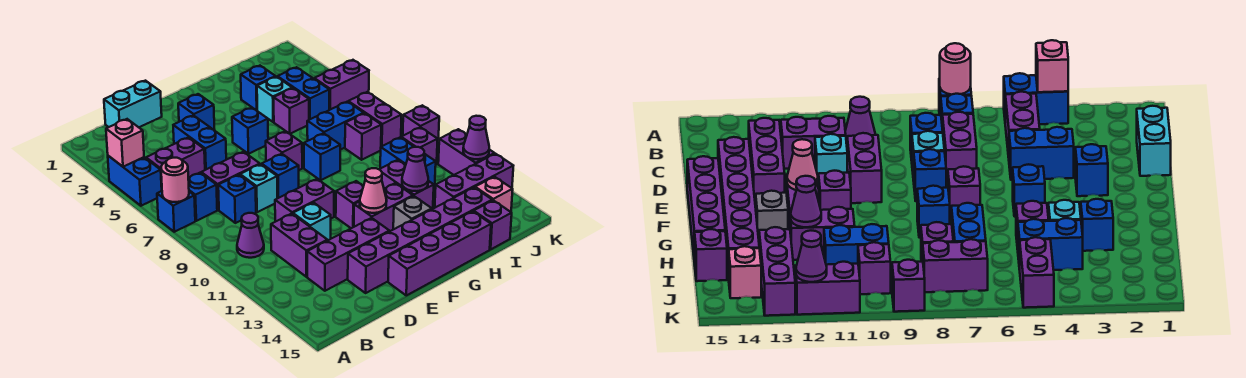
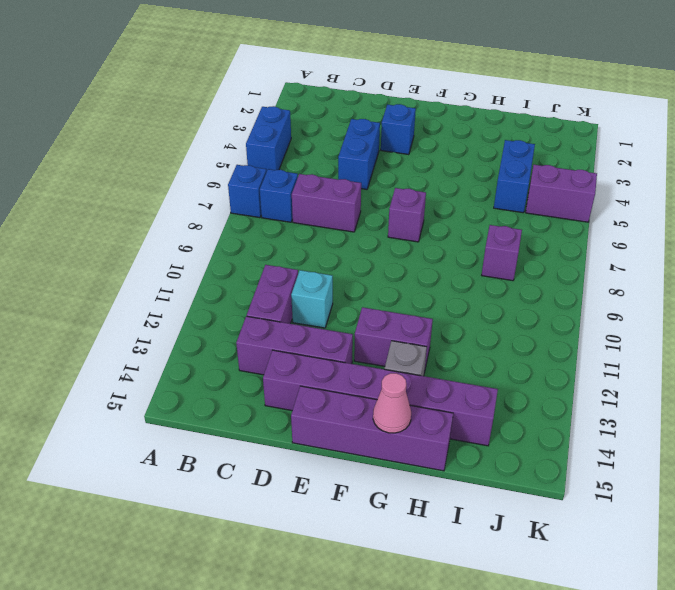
pink 1x1 cone [373,373,411,433] -> pink 1x1 cone moved to [360,168,387,213]
none -> purple 1x2 brick [146,137,205,187]
none -> purple 1x1 cone [237,213,264,258]
none -> cyan 1x2 brick [104,81,162,127]
none -> blue 1x1 brick [218,175,256,223]

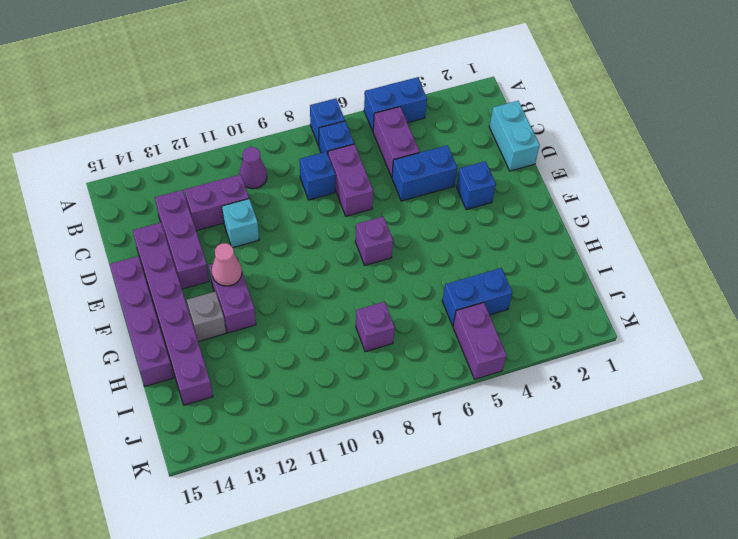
none -> cyan 1x1 brick [240,164,277,212]
none -> purple 1x2 brick [275,179,334,222]
none -> blue 1x1 brick [262,154,299,198]
none -> blue 1x1 brick [232,108,268,154]

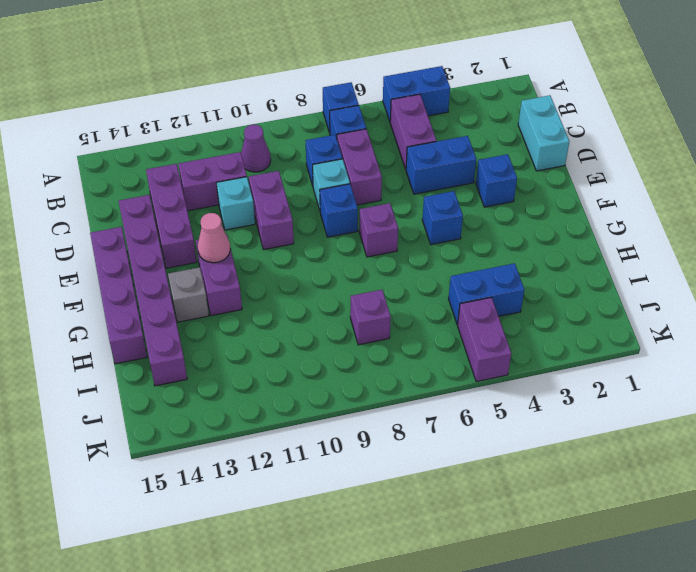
none -> purple 1x1 brick [336,181,363,228]
none -> blue 1x1 brick [304,133,340,180]
none -> blue 1x1 brick [241,66,276,110]
none -> cyan 1x1 brick [257,77,292,122]

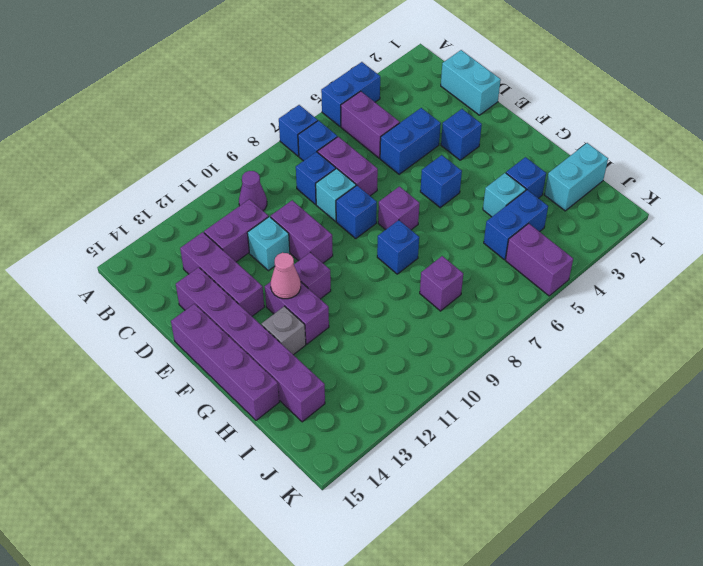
cyan 1x2 brick [545,143,608,211] -> none
none -> purple 1x1 brick [274,88,309,134]
none -> blue 1x2 brick [307,102,364,150]
none -> purple 1x2 brick [379,160,434,209]
none -> blue 1x2 brick [380,137,436,187]

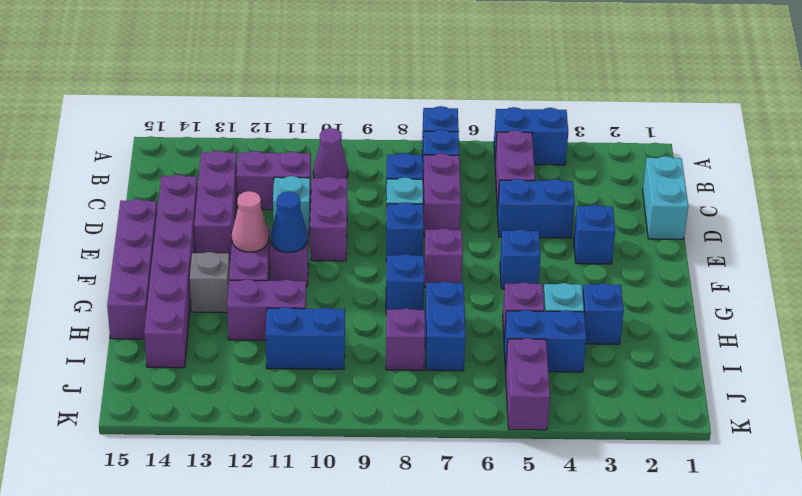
blue 1x1 cone [271,192,308,253] -> none
none -> purple 1x3 brick [435,154,513,208]
none -> purple 1x1 brick [474,200,512,249]
none -> purple 1x2 brick [348,92,402,147]
none -> purple 1x1 brick [401,127,438,164]

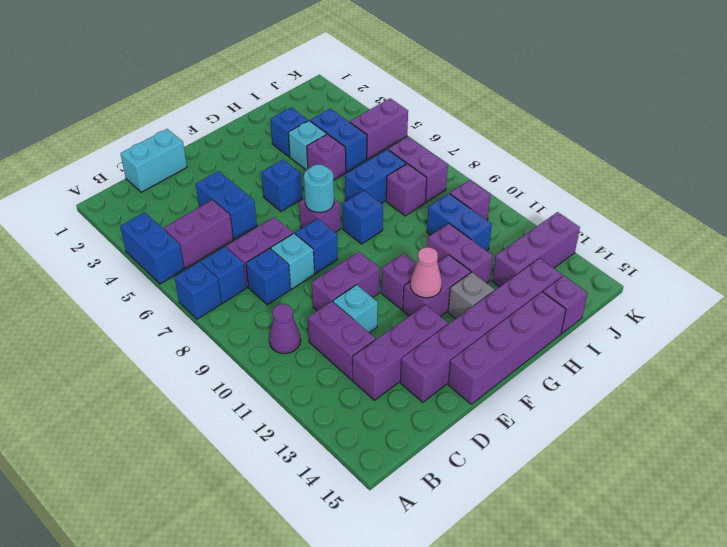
cyan 1x1 round brick [304,164,334,213] -> none
none -> blue 1x1 brick [178,94,215,131]
none -> pink 1x1 brick [475,177,513,212]
none -> purple 1x1 brick [403,105,439,143]
none -> purple 1x2 brick [438,129,495,175]

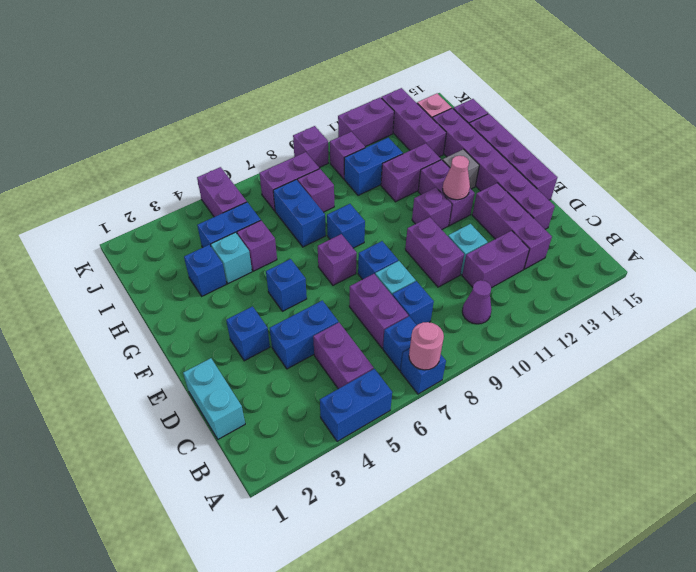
none -> pink 1x1 brick [106,119,144,167]
none -> purple 1x1 cone [402,147,428,191]
none -> purple 1x1 cone [463,116,489,159]

